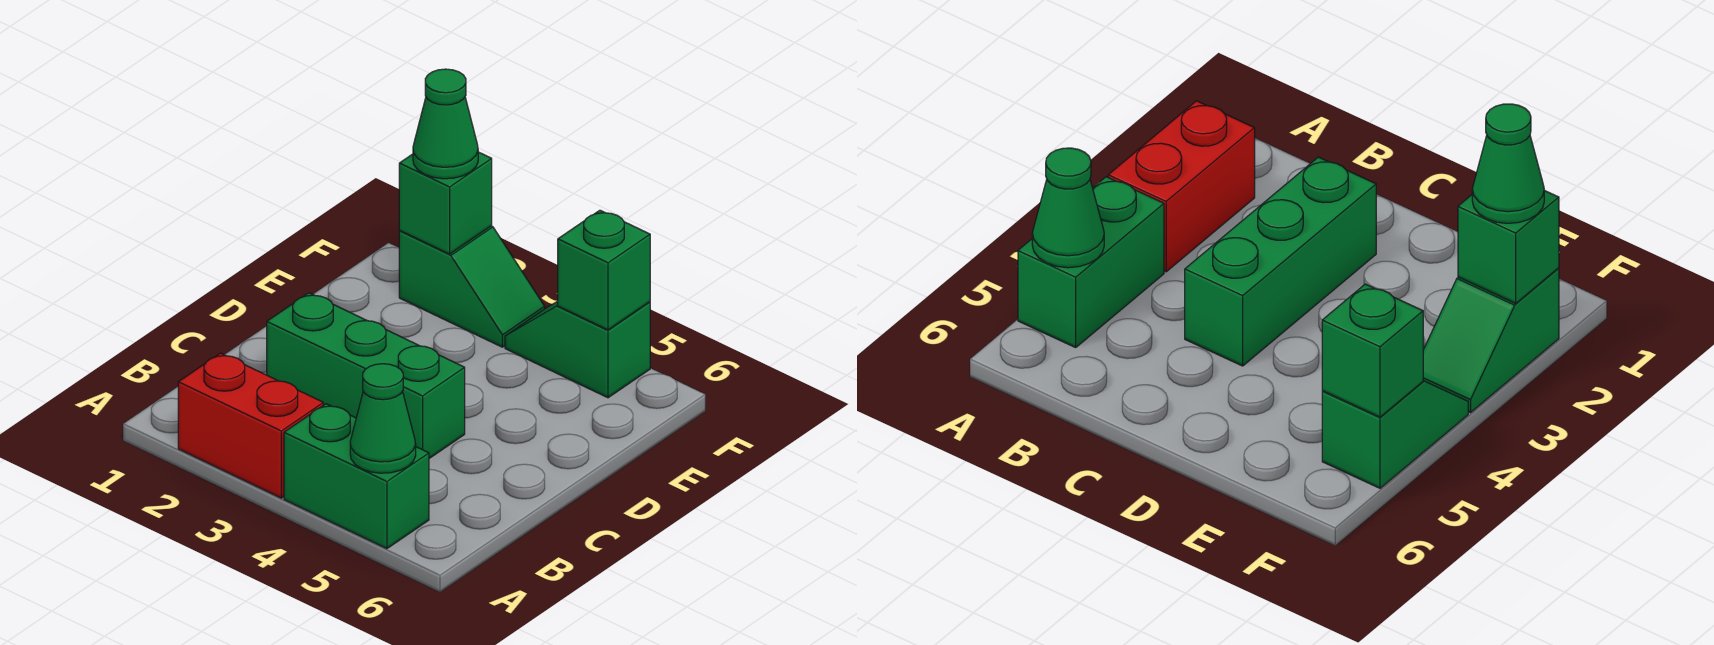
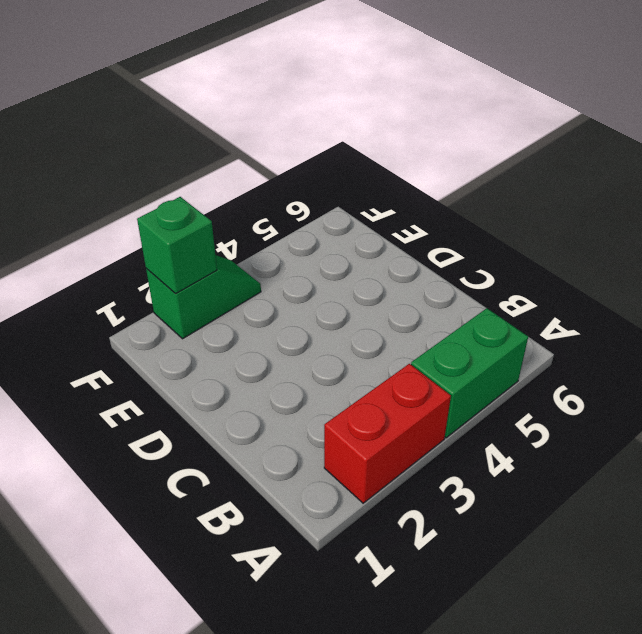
none -> green 1x3 brick [267,293,465,458]
none -> green 1x2 slope [505,301,650,398]

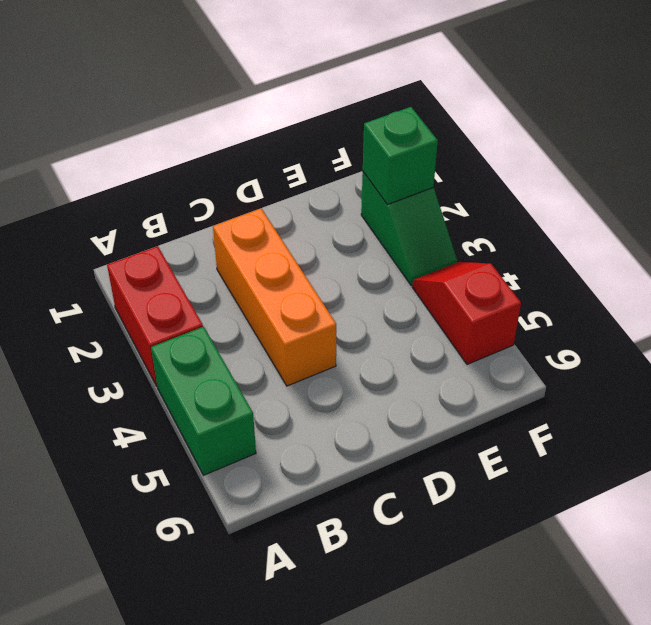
orange 1x3 brick [213,208,336,386] -> green 1x3 brick [267,293,465,458]
red 1x2 slope [412,262,521,364] -> green 1x2 slope [505,301,650,398]
none -> green 1x1 cone [350,364,416,473]
none -> green 1x1 brick [558,210,650,330]

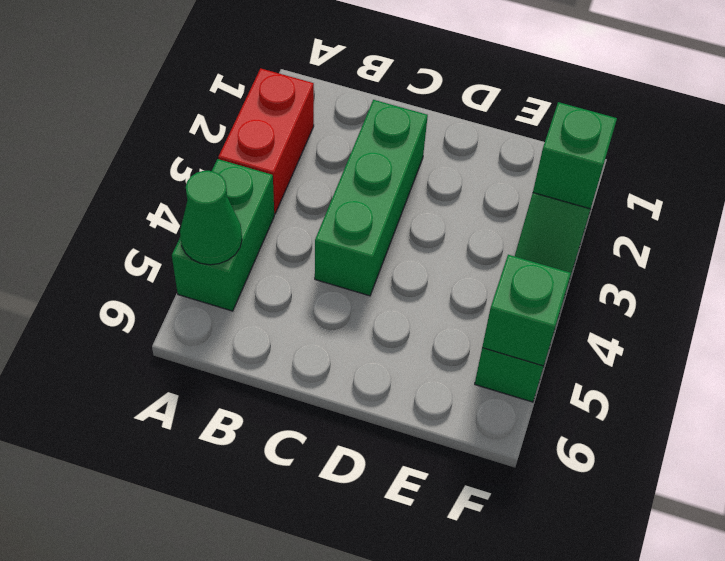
none -> green 1x1 cone [413,69,478,179]

